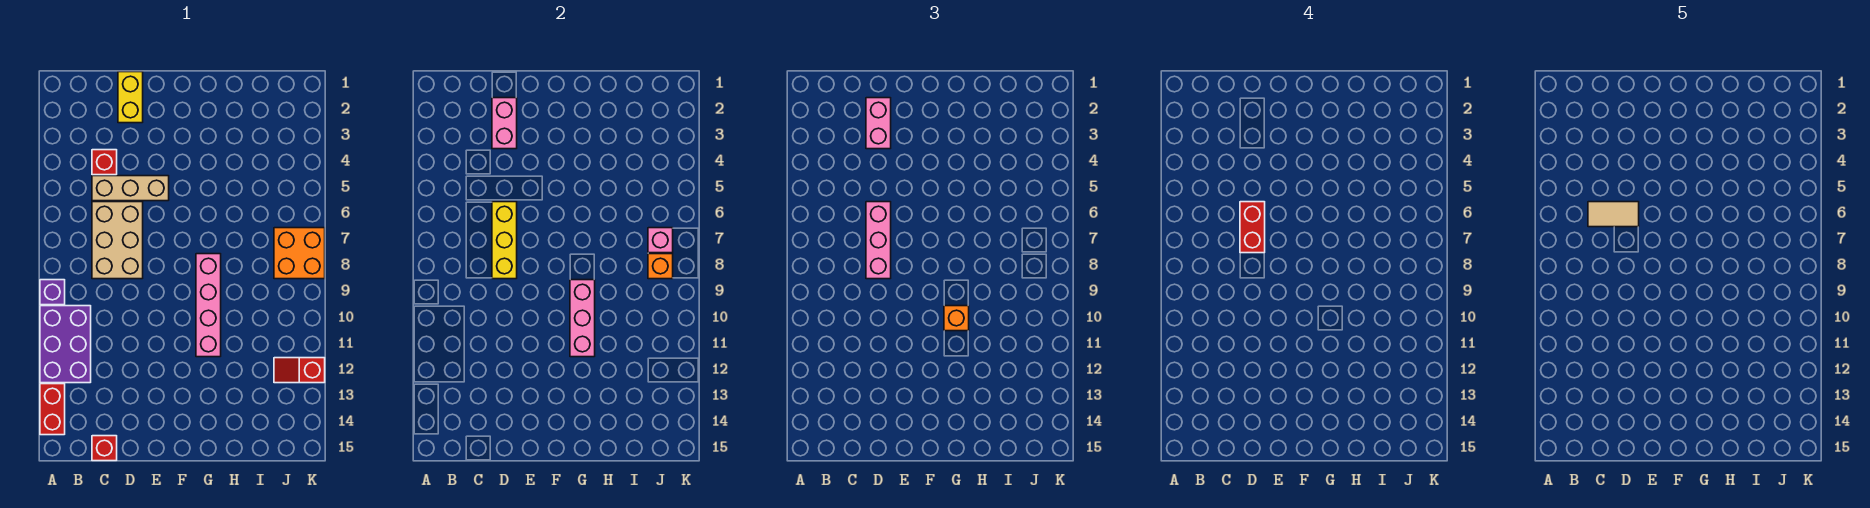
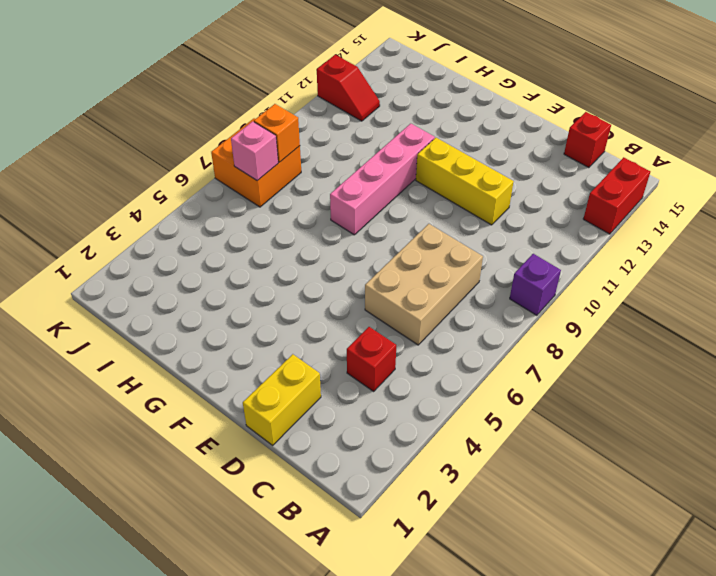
yellow 1x3 brick [416,138,514,225] -> yellow 1x3 brick turned to [492,202,517,279]
none -> purple 2x3 brick [40,306,91,383]
none -> tan 1x3 brick [92,176,169,201]
none -> pink 1x2 brick [492,98,517,149]

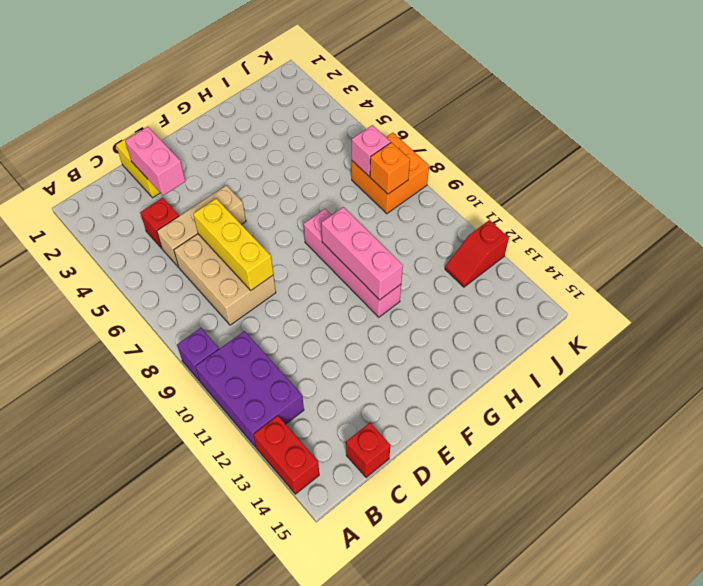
none -> pink 1x2 brick [866,98,891,149]
none -> pink 1x3 brick [866,202,891,279]
none -> orange 1x1 brick [944,306,969,331]

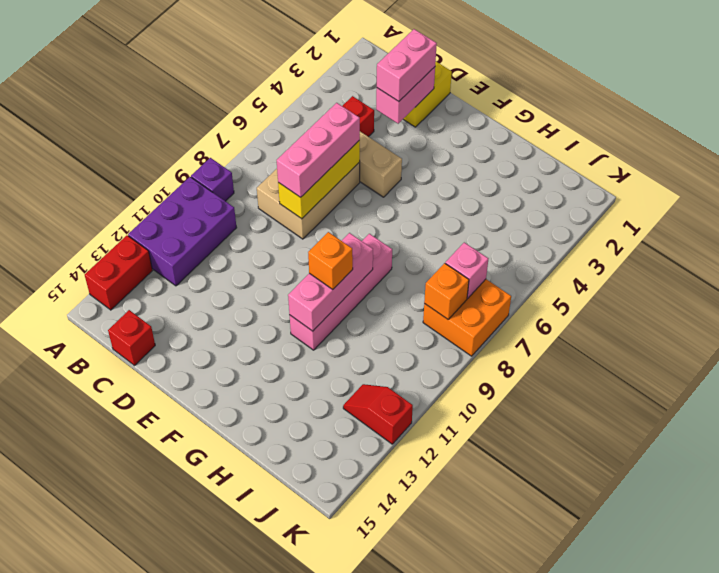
none -> red 1x2 brick [1240,202,1265,253]
none -> tan 1x2 tile [1588,202,1639,227]

